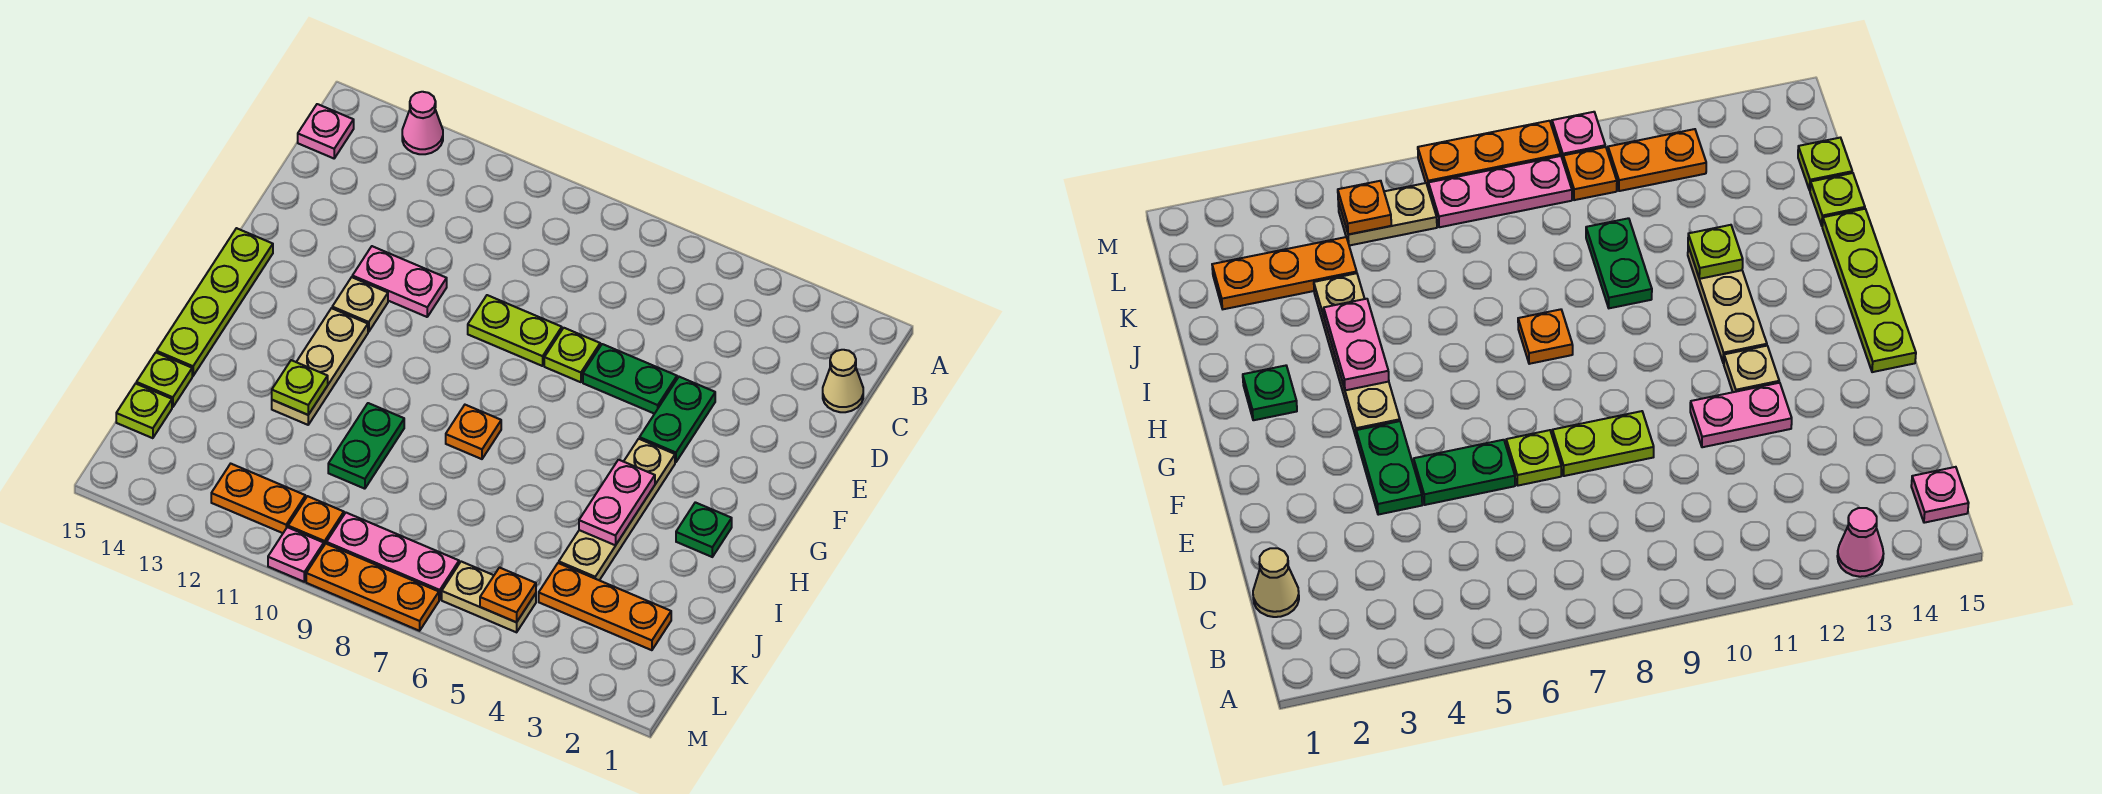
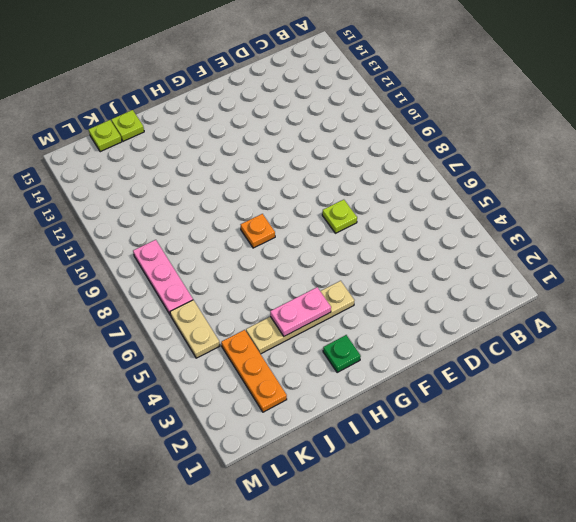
none -> pink 1x1 cone [402,92,443,154]
none -> pink 1x1 plate [298,104,354,158]
none -> tan 1x1 cone [823,350,863,412]

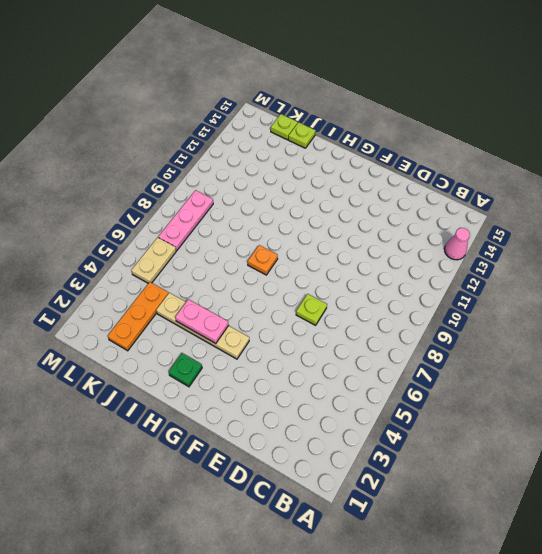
none -> pink 1x1 plate [298,104,354,158]
none -> tan 1x1 cone [823,350,863,412]
none -> green 1x2 plate [639,377,715,462]

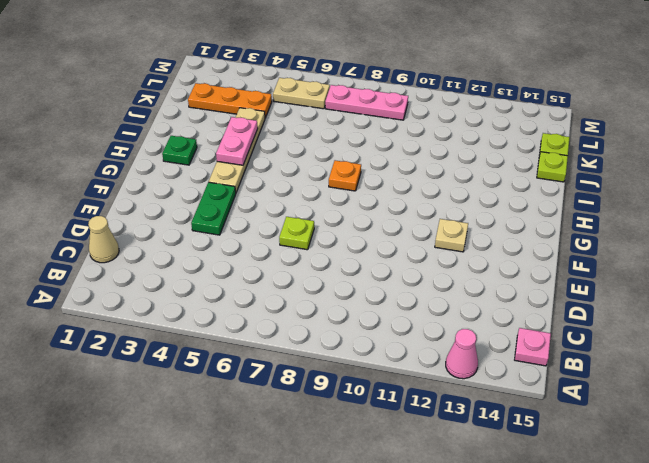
none -> green 1x2 plate [583,344,677,414]
none -> lime 1x2 plate [468,295,562,366]
none -> pink 1x2 plate [352,246,447,317]

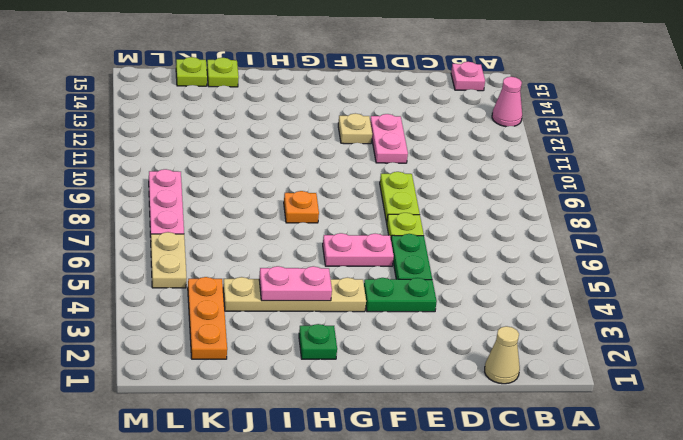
pink 1x2 plate [323,233,394,266] -> none
none -> lime 1x4 plate [157,228,273,376]
none -> tan 1x3 plate [272,308,368,425]
none -> green 1x2 plate [328,403,404,489]

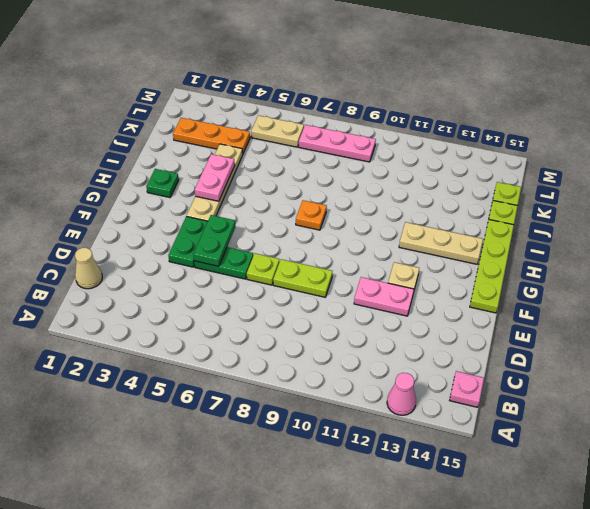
green 1x2 plate [193,215,235,266] -> green 1x2 plate moved to [328,403,404,489]
tan 1x3 plate [399,222,483,264] -> tan 1x3 plate turned to [272,308,368,425]
none -> orange 1x1 plate [288,496,344,545]
none -> orange 1x2 plate [211,464,305,533]
none -> orange 1x3 plate [306,544,439,631]

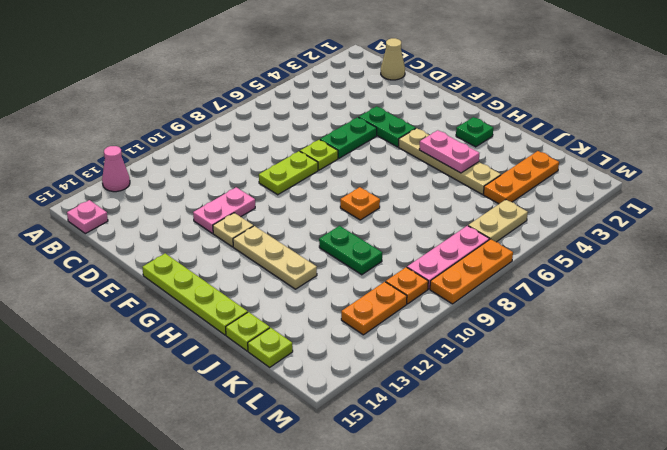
none -> pink 1x1 plate [268,527,324,582]
none -> lime 1x1 plate [272,360,328,415]
none -> orange 1x1 plate [480,568,536,622]

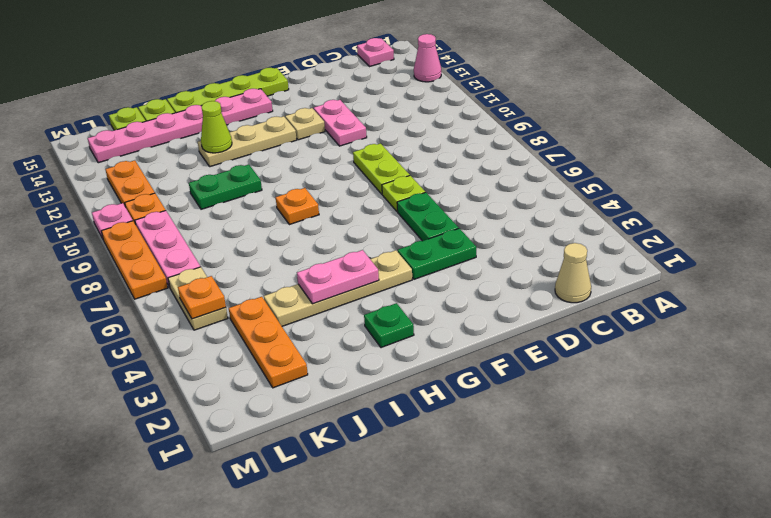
pink 1x6 plate [88,89,273,163] -> none
lime 1x1 cone [201,101,232,153] -> lime 1x1 plate [272,360,328,415]

